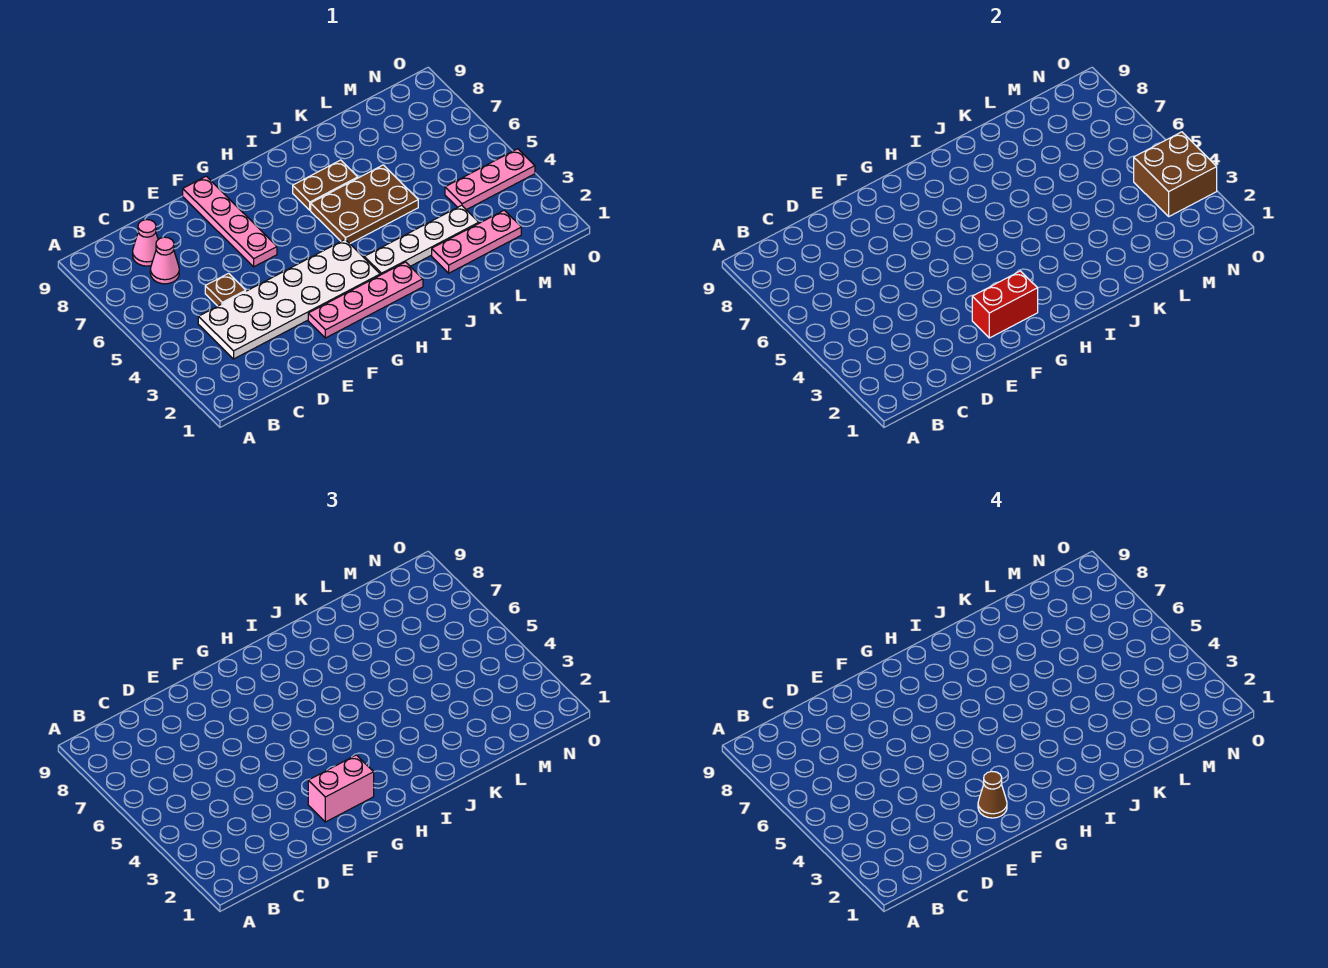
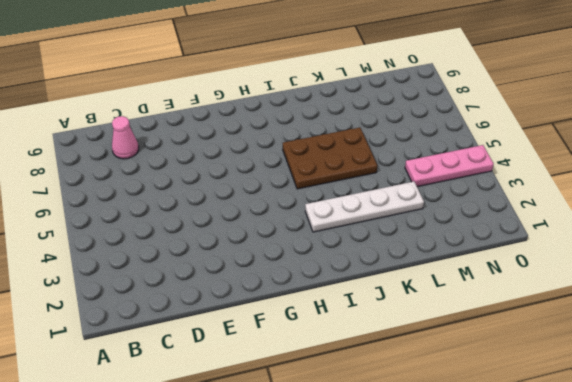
none -> white 2x6 plate [198,240,380,359]
none -> pink 1x1 cone [150,237,179,284]
none -> brown 1x1 plate [205,273,246,306]

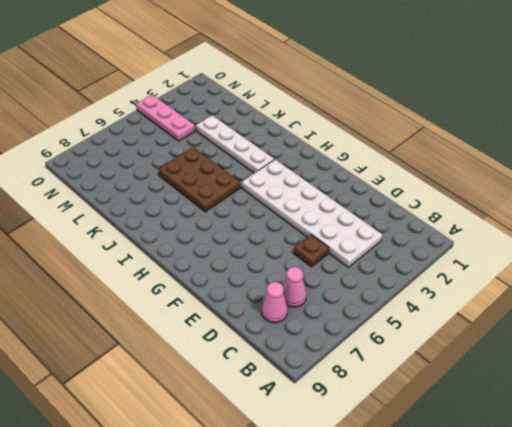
none -> pink 1x4 plate [308,262,423,338]
none -> pink 1x4 plate [183,176,277,267]
none -> brown 1x2 plate [293,160,358,210]

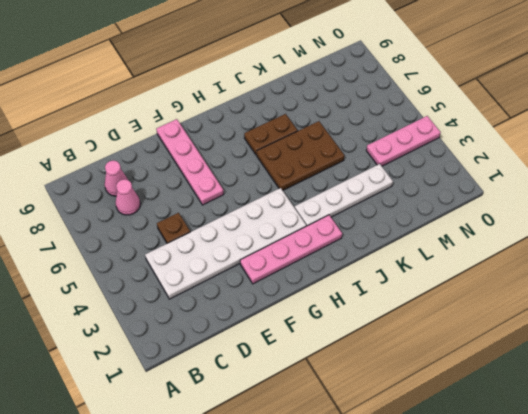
none -> pink 1x3 plate [432,210,521,273]
none -> red 1x2 brick [972,271,1038,338]
none -> brown 2x2 brick [1134,132,1217,216]

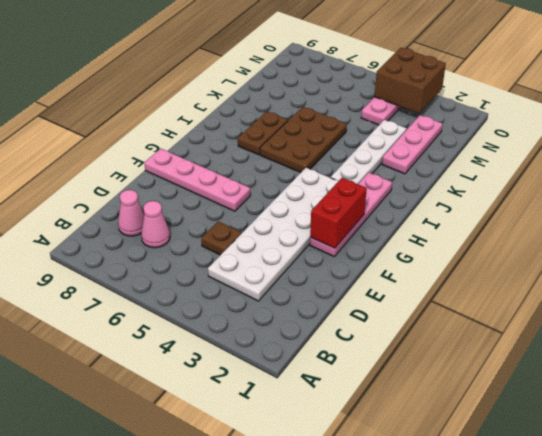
none -> pink 1x2 brick [308,755,374,822]
none -> brown 1x1 cone [978,771,1007,818]

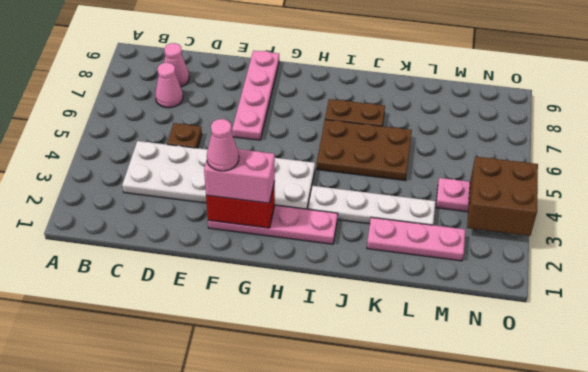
pink 1x1 cone [207,119,239,171] -> brown 1x1 cone [978,771,1007,818]

